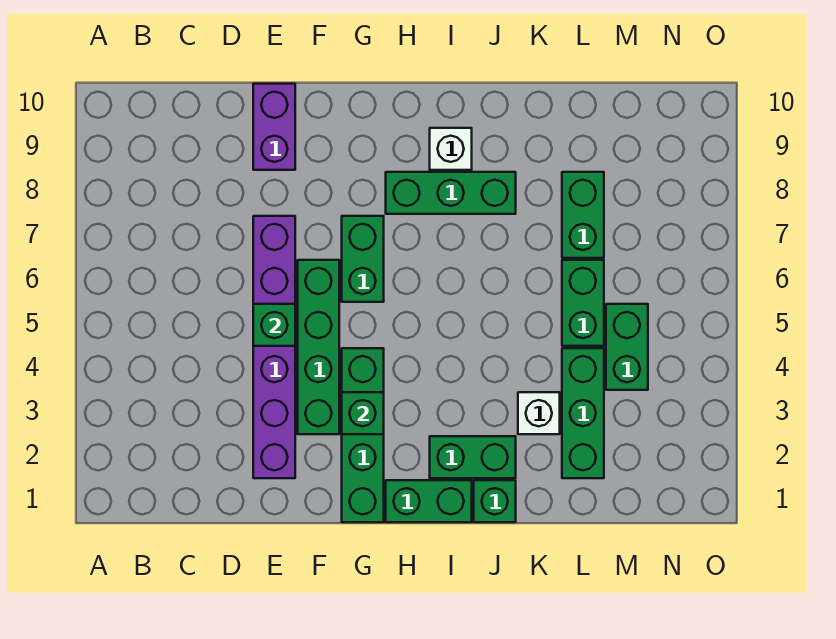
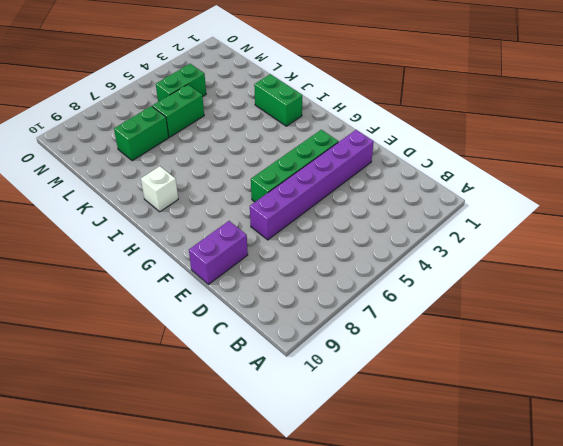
none -> green 1x4 brick [342,348,384,522]
none -> green 1x2 brick [342,216,384,302]
none -> green 1x2 brick [386,480,472,522]

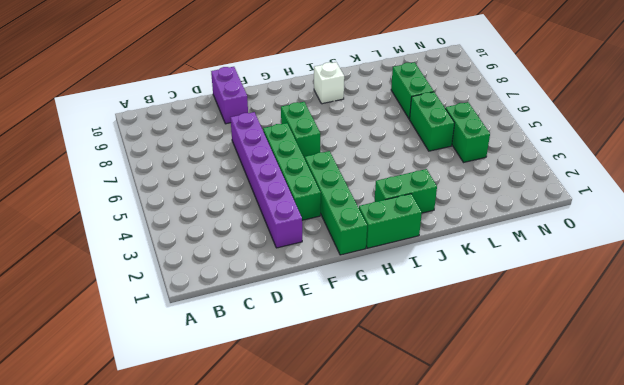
none -> green 1x3 brick [386,172,516,214]
none -> green 1x1 brick [474,480,516,522]
none -> white 1x1 brick [518,392,560,434]

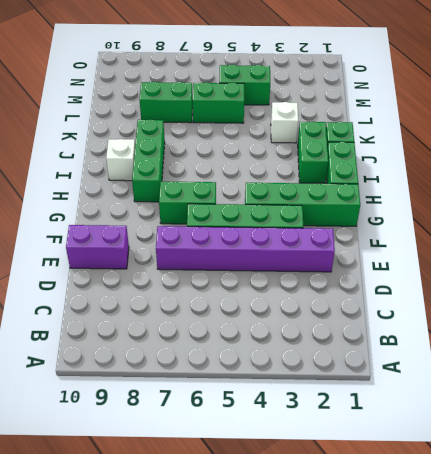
none -> green 1x3 brick [562,348,604,478]
none -> green 1x1 brick [253,304,295,346]
none -> green 1x1 brick [342,392,384,434]

